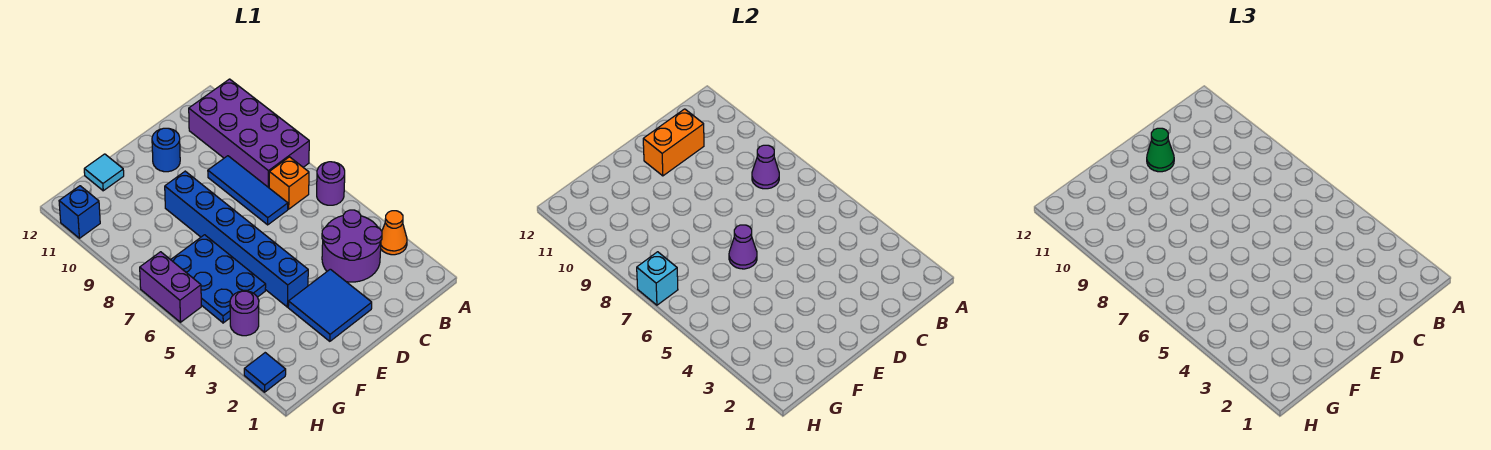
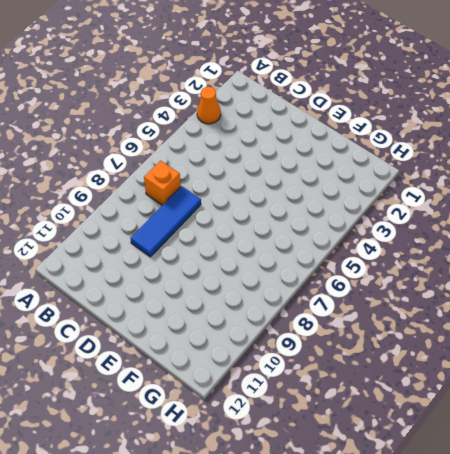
none -> purple 1x1 round brick [317,162,345,205]
none -> purple 2x4 brick [189,79,309,188]
none -> purple 2x2 round brick [322,210,382,282]

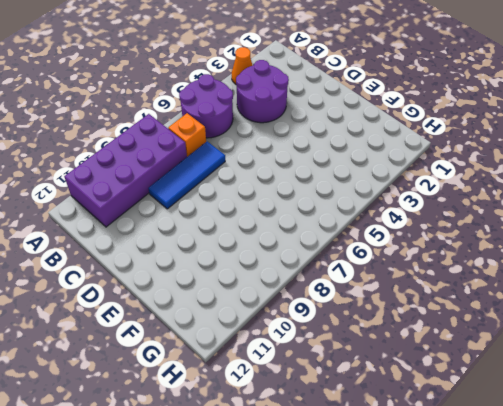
purple 2x2 round brick [179,74,233,138] -> purple 1x1 round brick [317,162,345,205]
none -> blue 2x2 tile [288,269,372,341]
none -> blue 1x1 round brick [152,128,180,172]
none -> blue 1x6 brick [165,171,308,307]

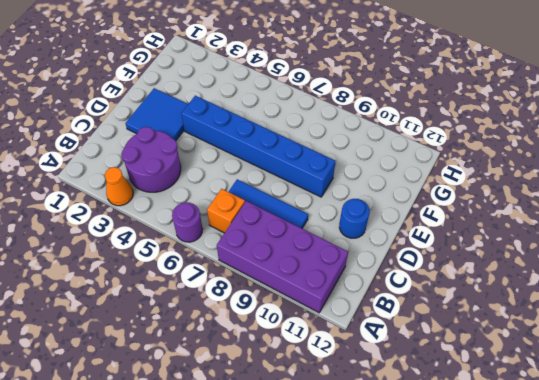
none -> blue 2x3 plate [171,235,266,323]
none -> cyan 1x1 tile [84,154,124,191]
none -> purple 1x1 round brick [230,291,259,336]

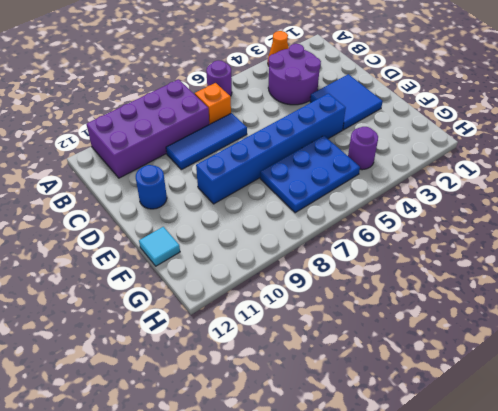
none -> blue 1x1 tile [244,353,286,392]
none -> purple 1x2 brick [140,252,201,322]
none -> blue 1x1 brick [59,186,100,238]

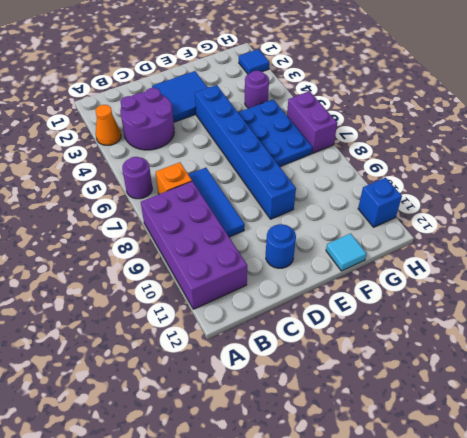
none -> purple 1x1 cone [752,145,779,189]
none -> orange 1x2 brick [643,109,704,176]
none -> purple 1x1 cone [729,225,757,269]

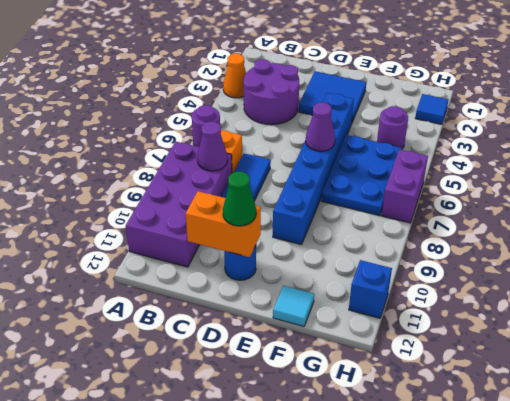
none -> cyan 1x1 brick [637,252,678,305]

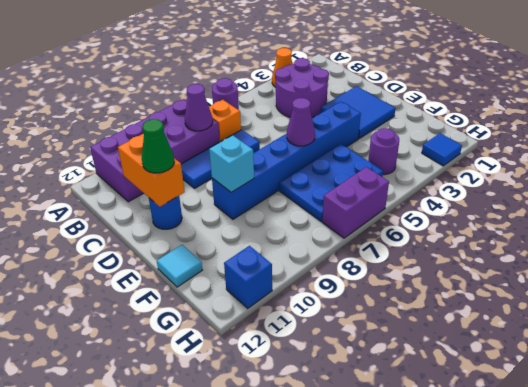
cyan 1x1 brick [209,135,254,192] -> cyan 1x1 brick moved to [637,252,678,305]

